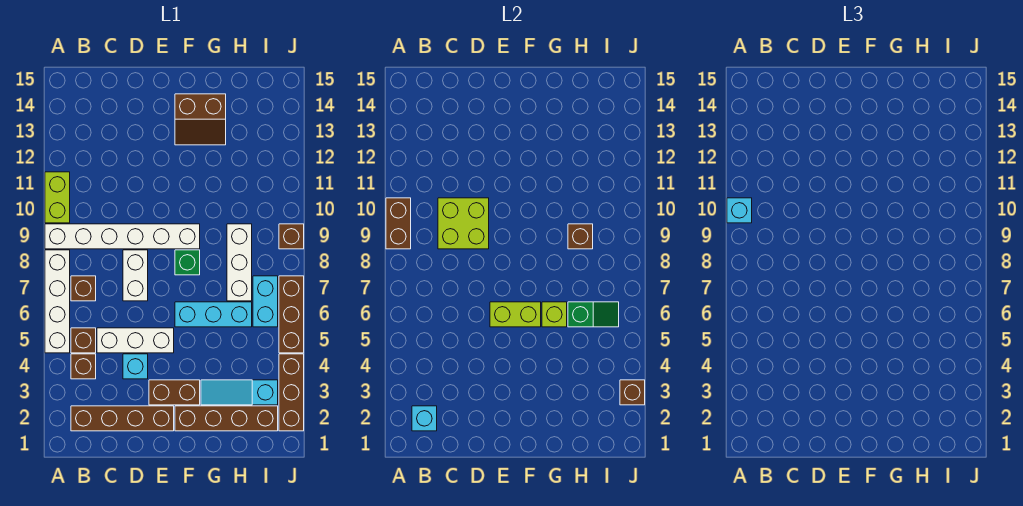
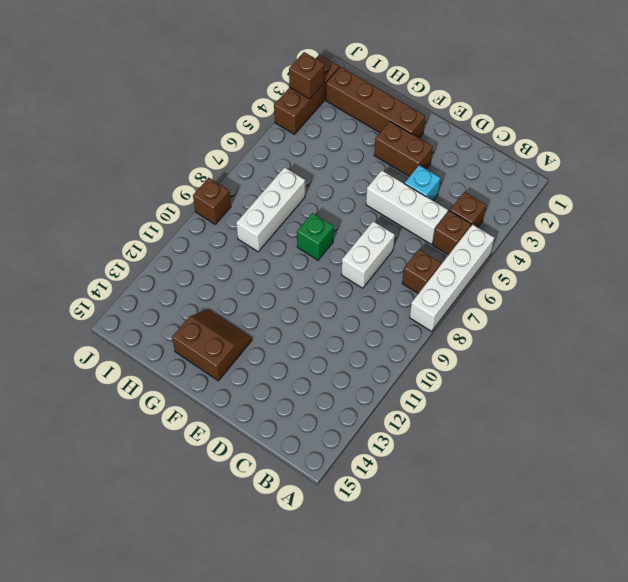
none -> white 1x6 brick [45,224,200,249]
none -> lime 1x2 brick [45,172,70,223]
none -> brown 1x4 brick [71,406,174,431]
none -> cyan 1x3 brick [175,302,252,327]

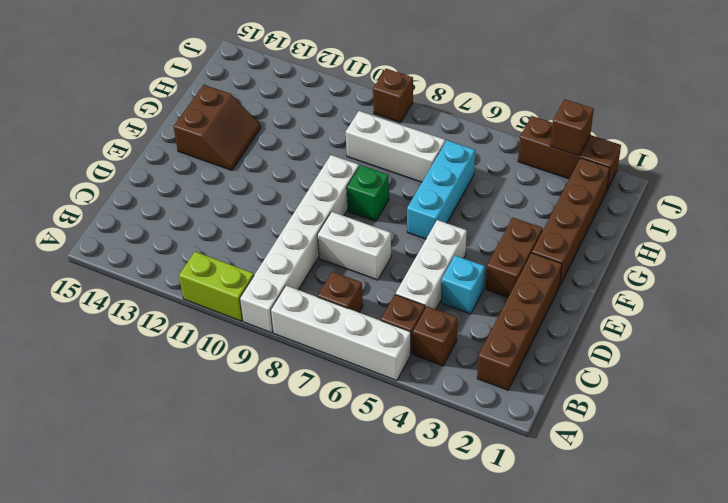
none -> cyan 1x3 slope [201,380,278,405]
none -> cyan 1x2 brick [253,276,278,327]
none -> brown 1x3 brick [279,276,304,353]
none -> brown 1x2 brick [386,198,411,249]

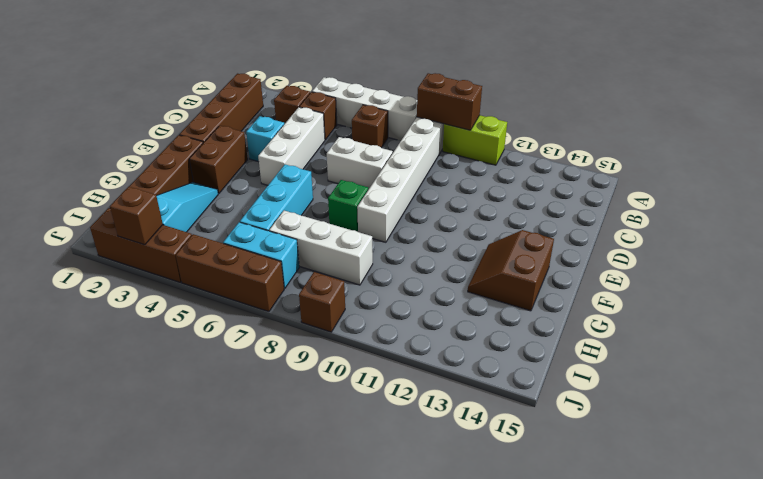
none -> cyan 1x1 brick [412,406,437,431]
none -> lime 2x2 brick [438,198,489,249]
none -> lime 1x2 brick [490,302,541,327]
none -> lime 1x1 brick [542,302,567,327]

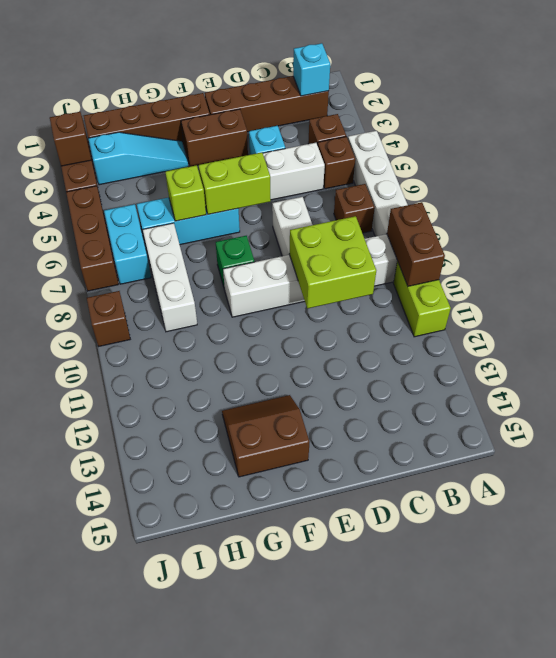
none -> green 1x2 slope [568,302,619,327]
none -> brown 1x1 brick [568,224,593,249]
none -> cyan 1x1 brick [727,198,752,223]

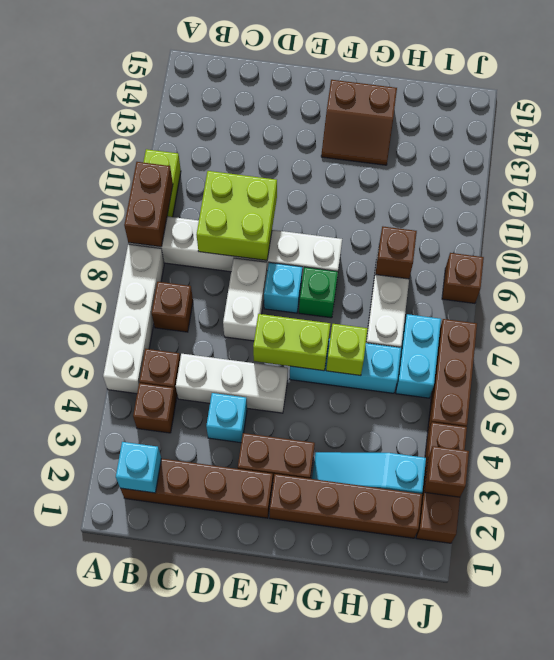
cyan 1x1 brick [264,263,302,313] -> cyan 1x1 brick moved to [727,198,752,223]
none -> green 1x2 slope [568,302,619,327]

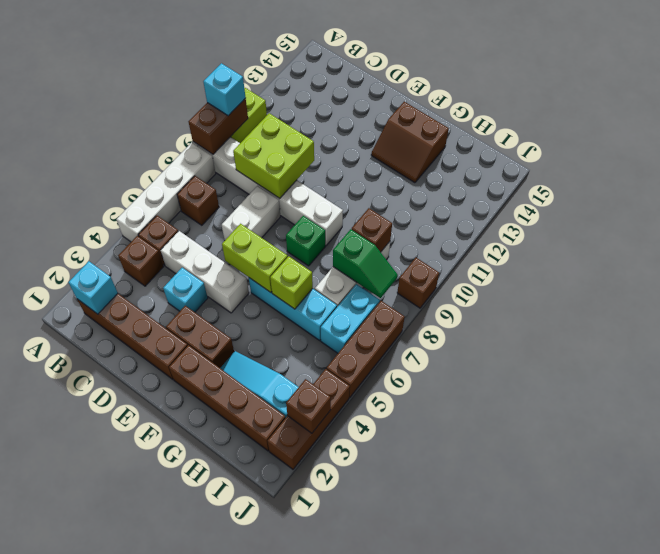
green 1x2 slope [333,229,398,298] -> green 1x2 slope moved to [568,302,619,327]

